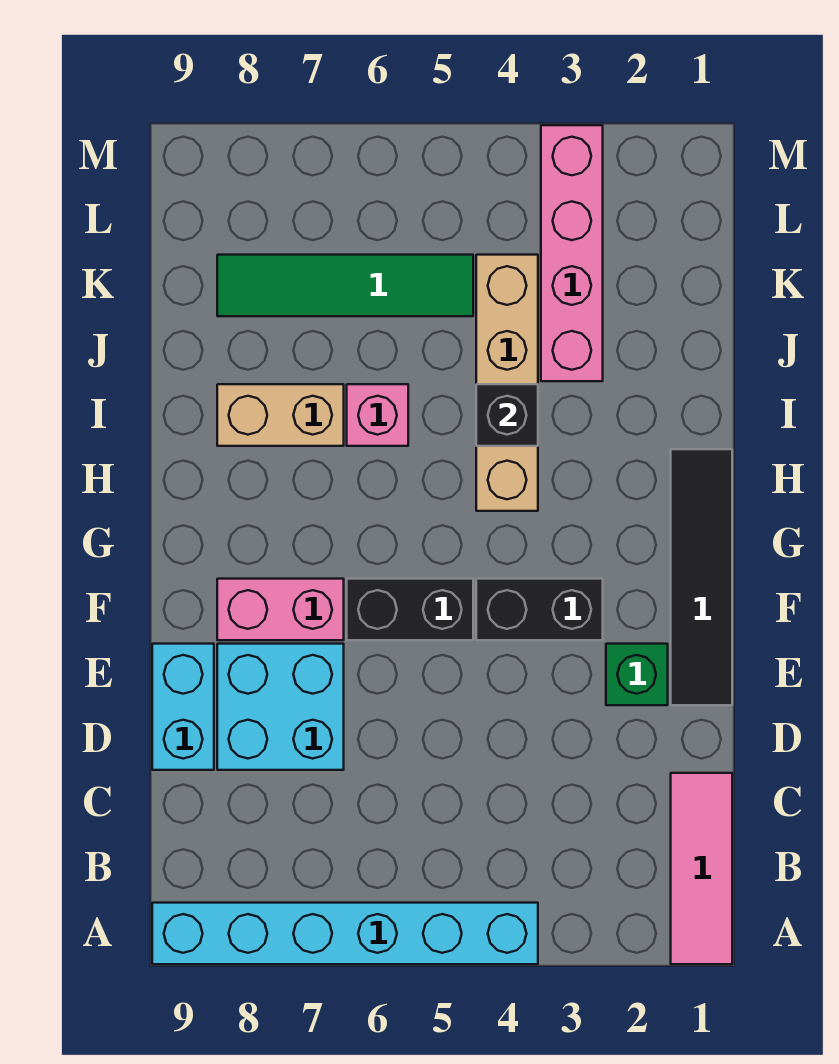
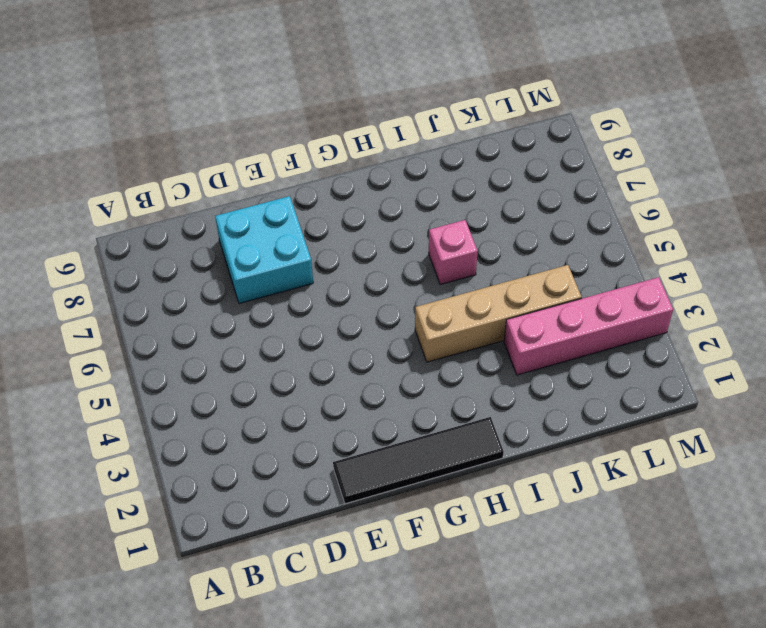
none -> pink 1x3 tile [671,773,732,964]
none -> cyan 1x6 brick [152,903,538,964]
none -> cyan 1x2 brick [152,644,214,770]

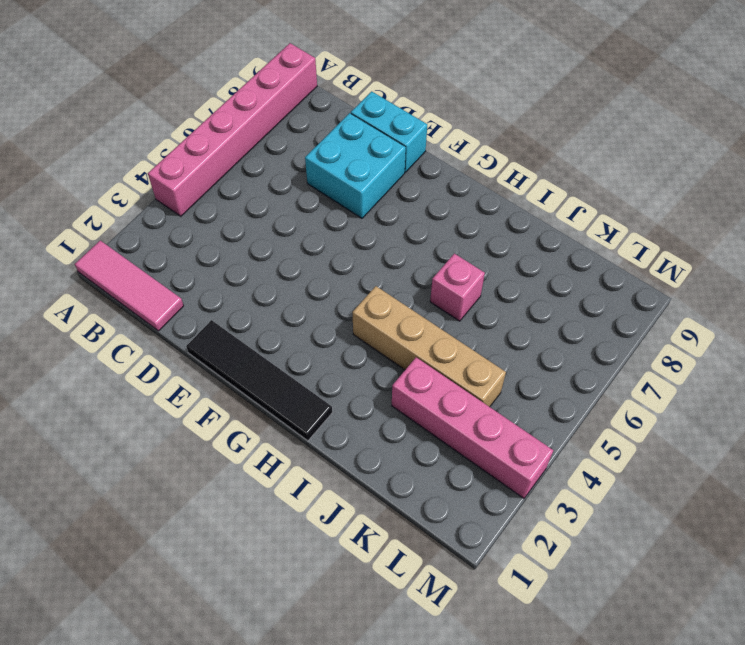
pink 1x6 brick [148,43,317,216] -> cyan 1x6 brick [152,903,538,964]
none -> green 1x1 brick [606,644,668,705]
none -> black 1x2 brick [476,579,603,640]
none -> black 1x2 brick [347,579,473,640]

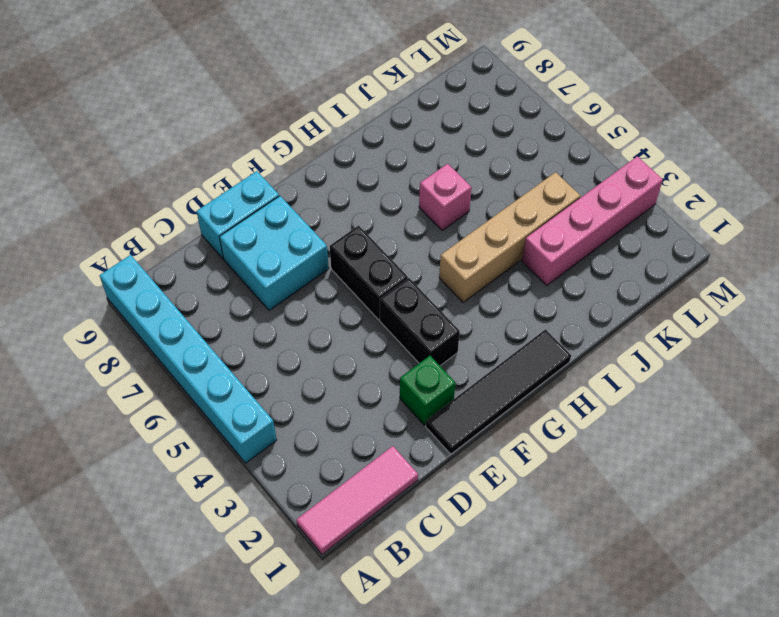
none -> pink 1x2 brick [217,579,344,640]
none -> tan 1x2 brick [217,384,344,446]
none -> green 1x4 tile [217,255,473,316]

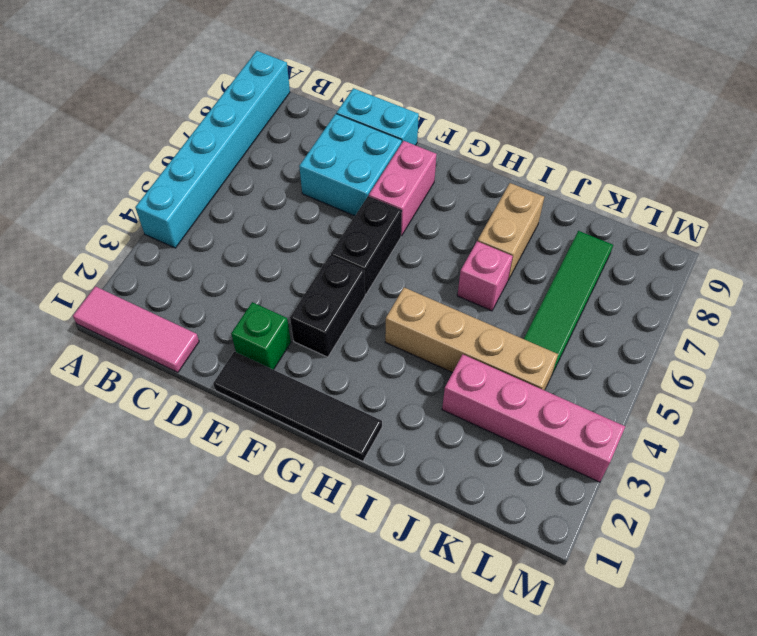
none -> black 1x1 brick [476,384,538,446]

